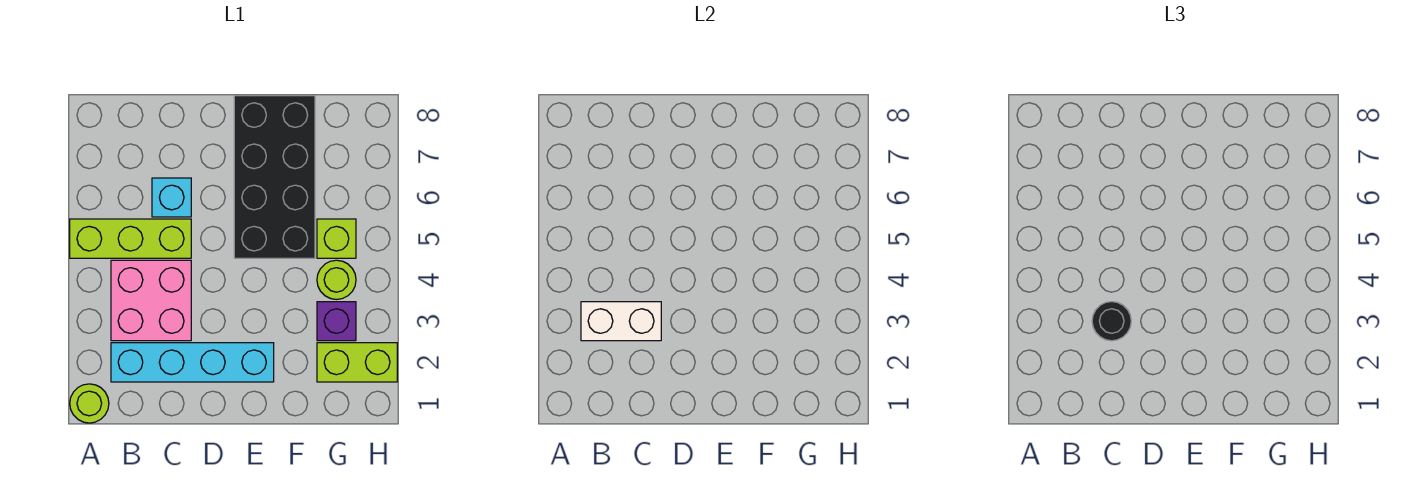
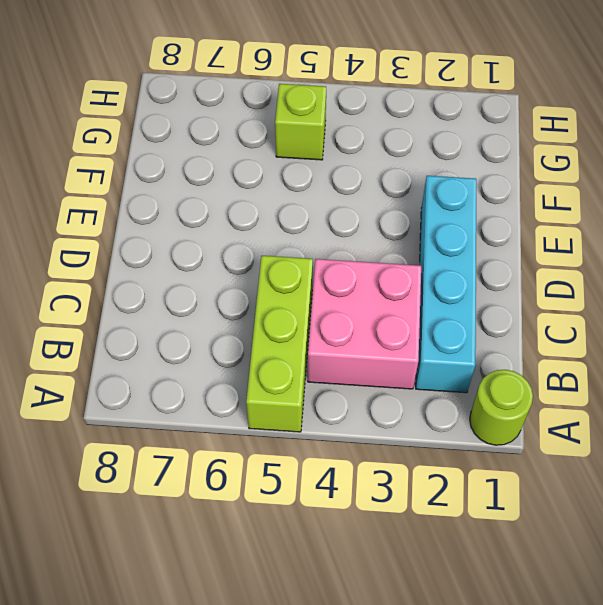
none -> cyan 1x1 brick [152,178,191,217]
none -> black 2x4 brick [234,96,315,258]
none -> lime 1x2 brick [317,343,397,382]

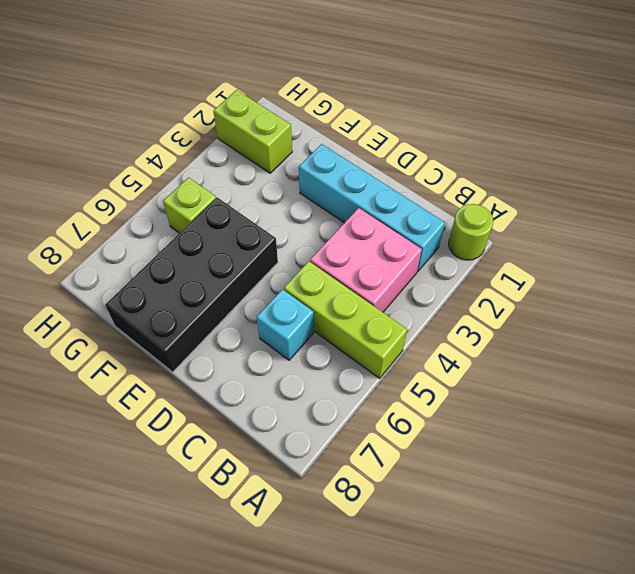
none -> purple 1x1 brick [317,302,356,341]
none -> lime 1x1 round brick [317,260,356,299]
none -> white 1x2 brick [581,302,661,341]

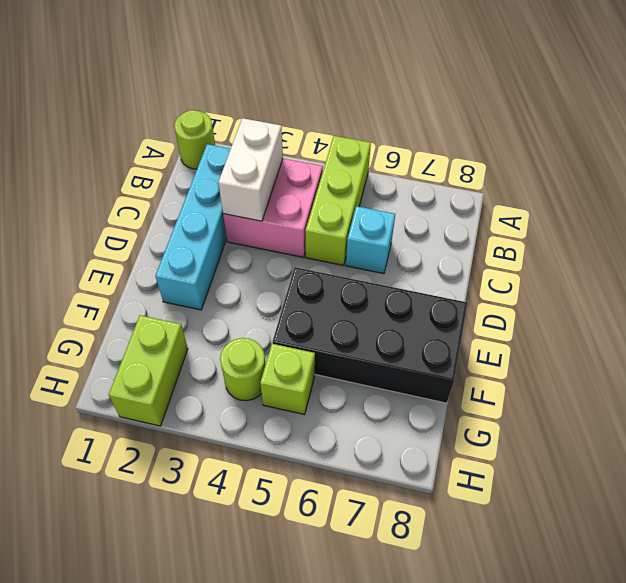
none -> purple 1x1 brick [317,302,356,341]
none -> black 1x1 round brick [1092,302,1131,341]

